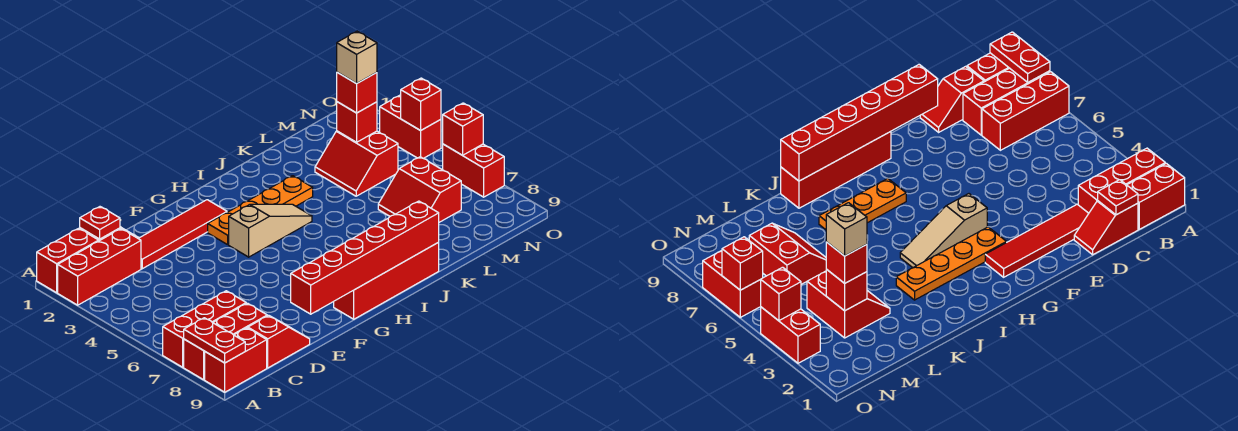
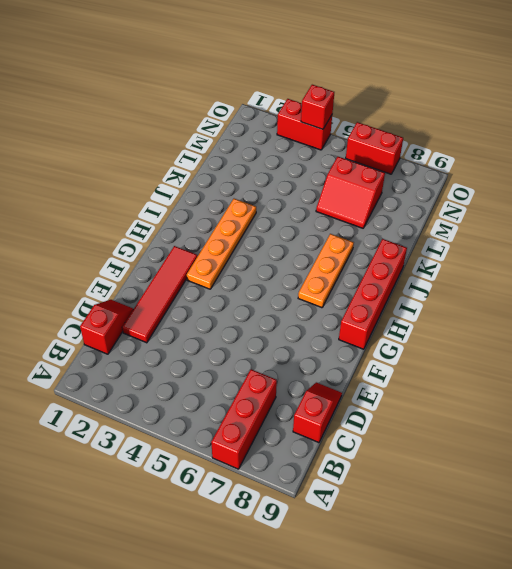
none -> red 1x2 brick [37,228,99,293]
none -> red 1x3 brick [58,229,141,305]
none -> red 1x3 brick [184,303,267,380]

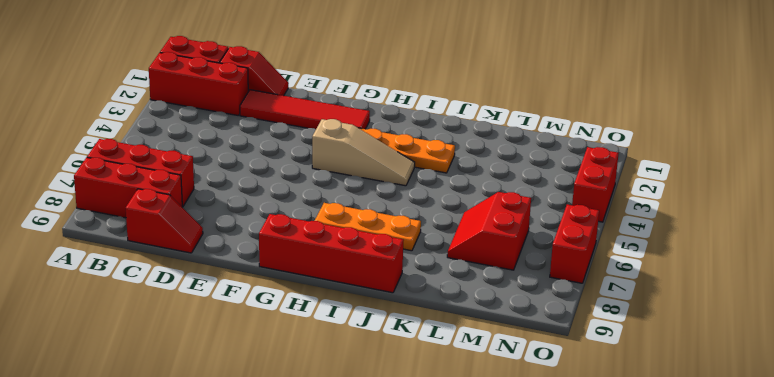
none -> red 1x2 brick [205,328,267,392]
none -> red 2x2 slope [315,131,398,196]
none -> red 1x2 plate [184,318,245,363]

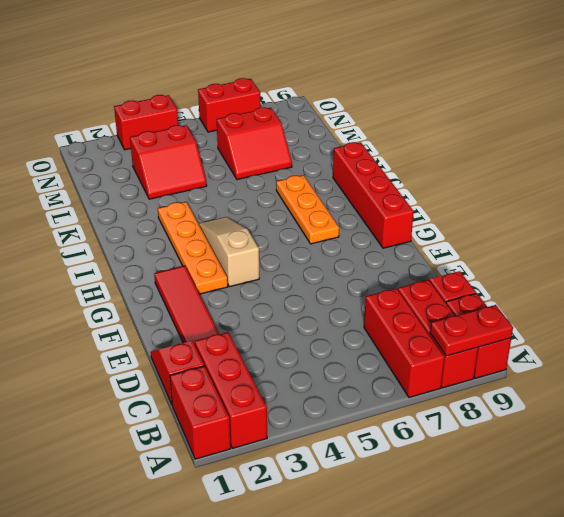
none -> red 1x1 plate [80,207,120,239]
none -> red 1x6 brick [291,201,439,314]
none -> red 1x1 brick [337,102,377,142]

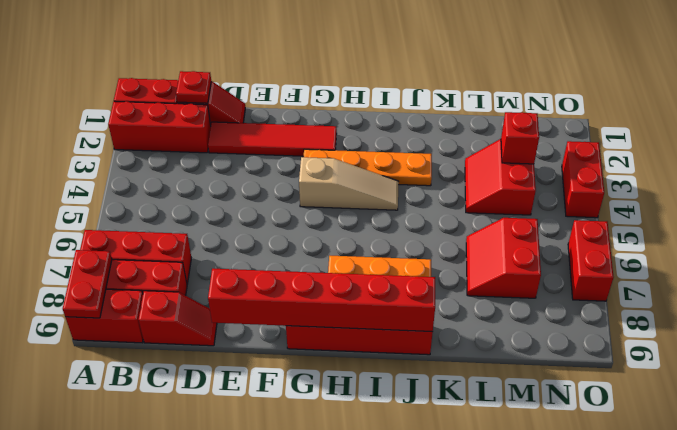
none -> red 1x1 brick [401,78,441,130]
none -> red 1x1 brick [443,103,483,155]
none -> red 1x1 brick [337,72,377,113]

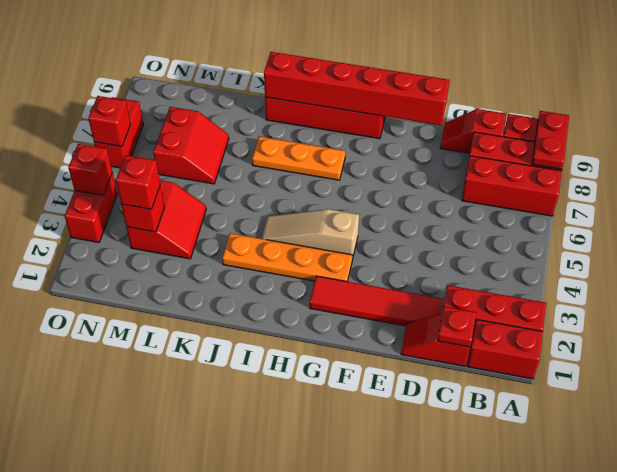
none -> tan 1x1 brick [337,31,377,84]

